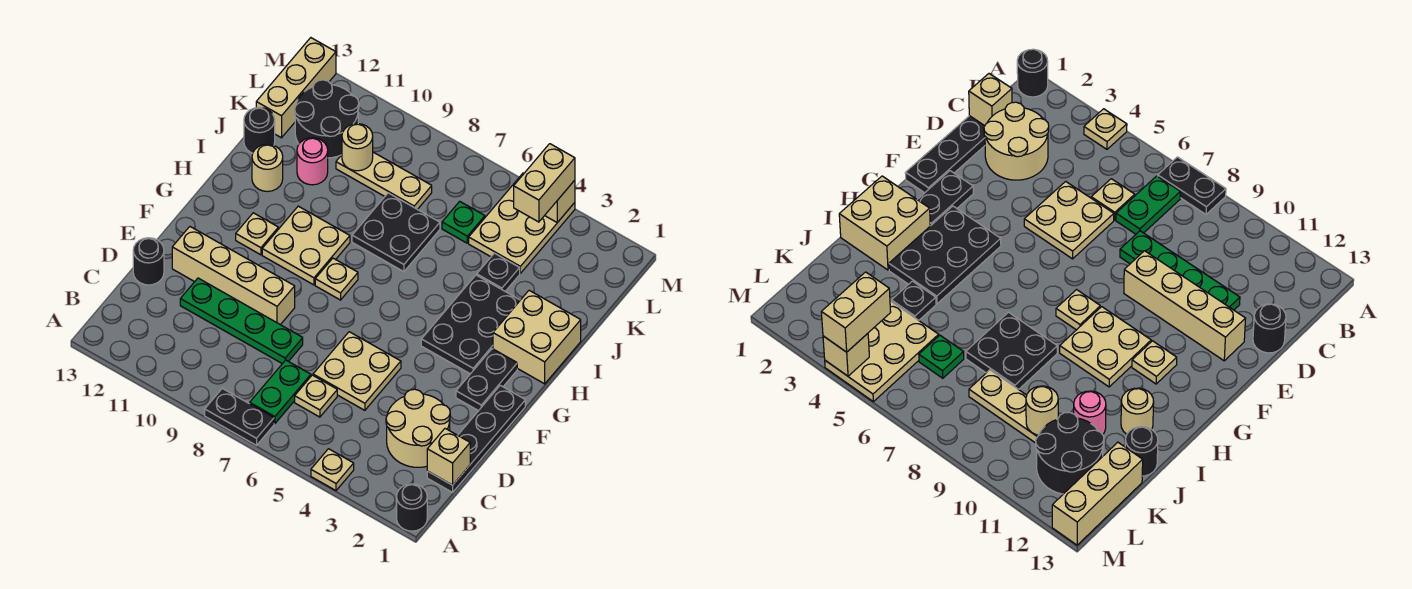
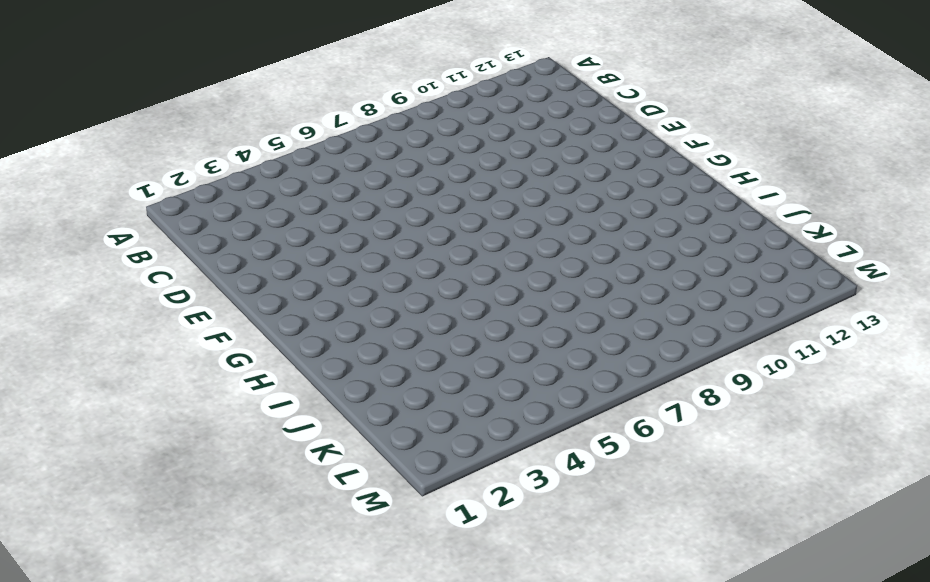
none -> black 1x1 round brick [397,484,427,531]
none -> tan 1x1 plate [311,449,354,491]
none -> black 1x2 plate [205,388,274,445]
none -> green 1x2 plate [250,360,311,424]

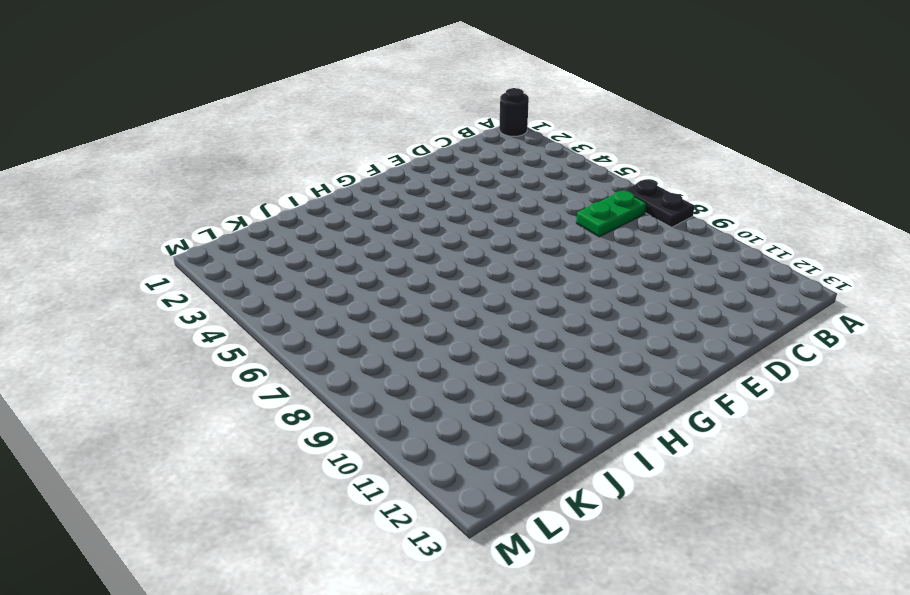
none -> tan 1x1 plate [311,449,354,491]
none -> black 1x4 plate [427,385,525,492]
none -> tan 2x2 round brick [386,389,450,467]
none -> tan 1x1 plate [295,375,337,417]

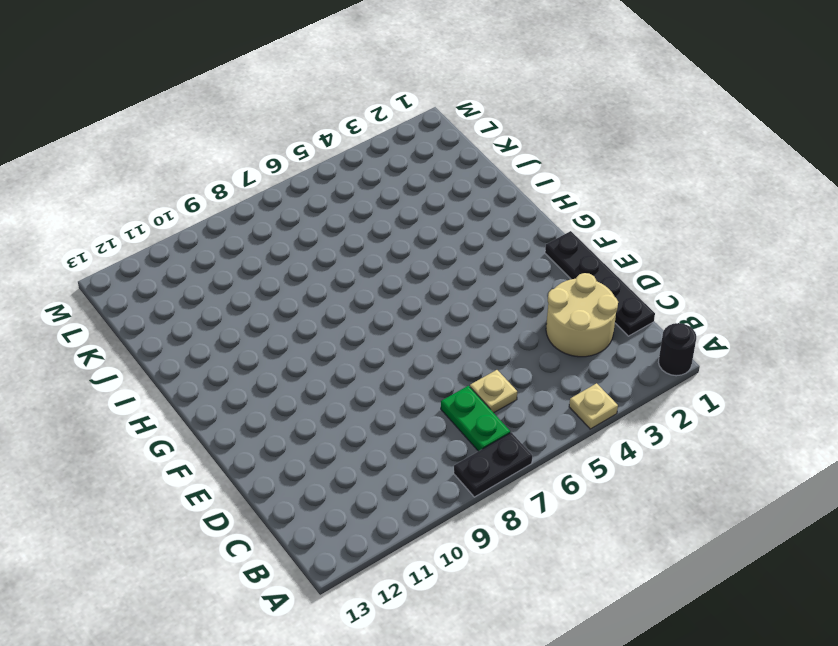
none -> tan 2x2 plate [313,332,401,410]
none -> green 1x4 plate [180,278,303,364]
none -> black 1x1 round brick [133,238,164,285]
none -> tan 1x4 brick [172,227,295,325]

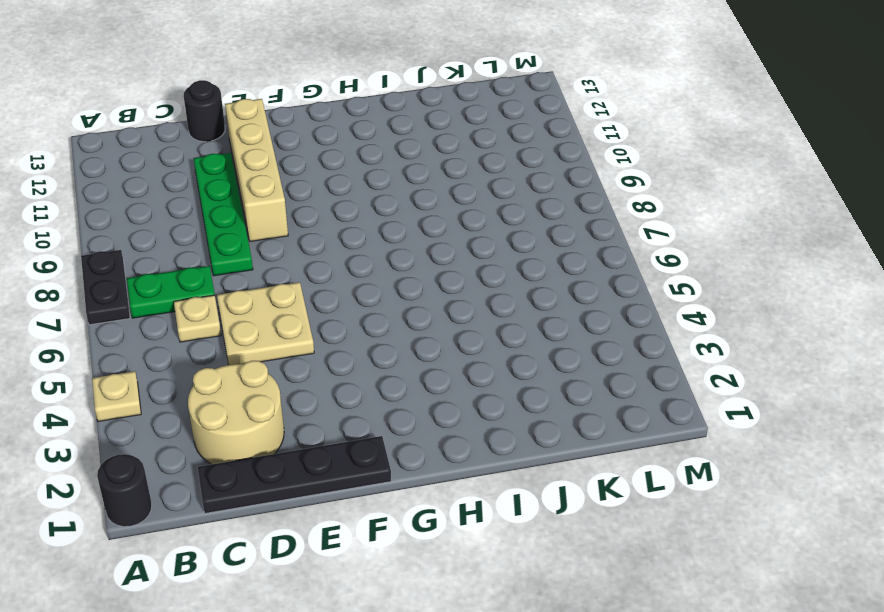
none -> black 1x2 plate [456,349,517,411]
none -> black 2x3 plate [421,275,520,374]
none -> tan 1x1 plate [315,258,358,300]
none -> tan 2x2 plate [262,206,350,285]

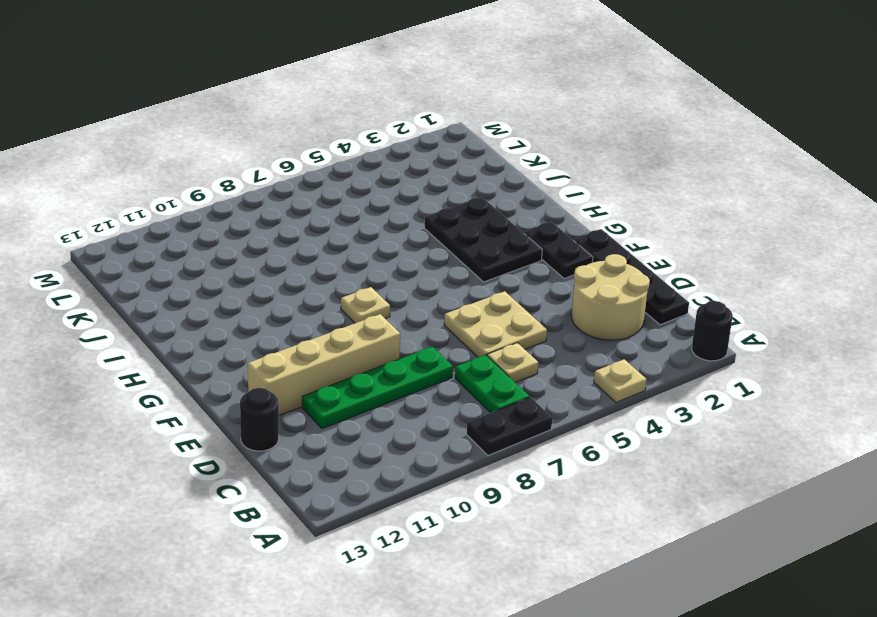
none -> tan 2x2 plate [262,206,350,285]
none -> tan 1x1 plate [236,213,278,255]
none -> tan 2x2 brick [493,290,581,384]
none -> black 2x2 plate [352,193,440,272]

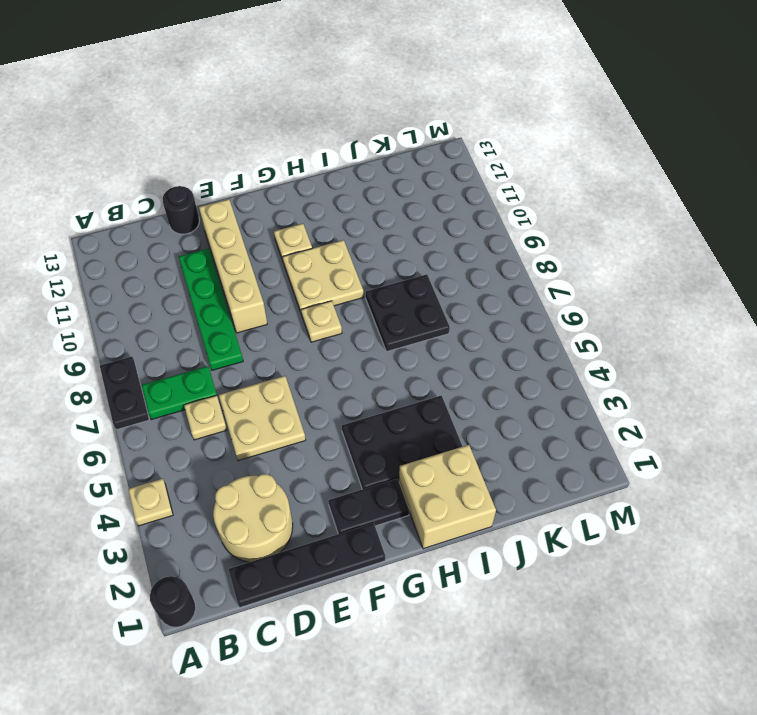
none -> tan 1x1 round brick [252,144,283,192]
none -> black 1x1 plate [477,253,520,291]
none -> pink 1x1 round brick [297,138,328,185]
none -> black 1x1 round brick [244,108,275,153]

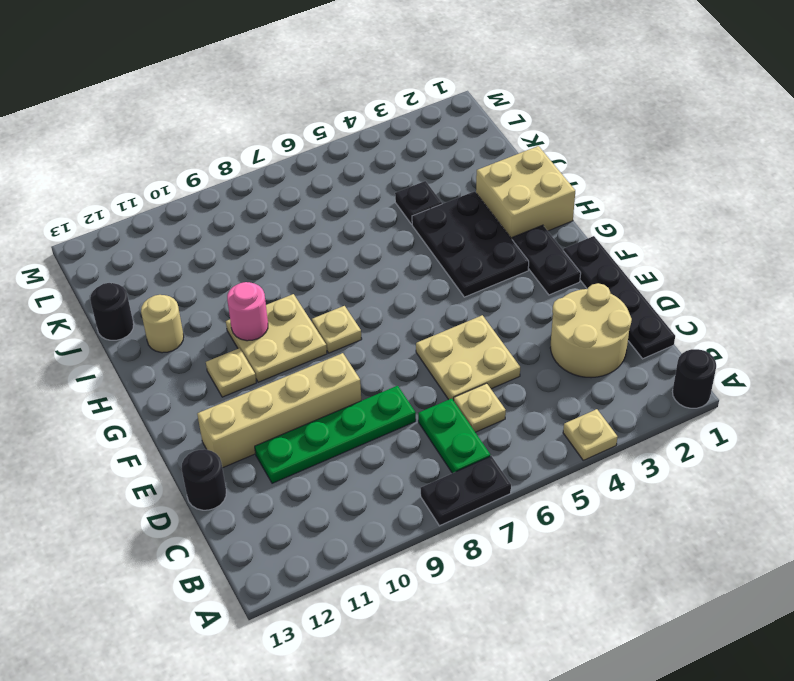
pink 1x1 round brick [227,282,268,341] -> pink 1x1 round brick moved to [297,138,328,185]
none -> black 2x2 plate [352,193,440,272]
none -> tan 2x3 plate [469,173,575,273]
none -> green 1x1 plate [442,201,485,243]
none -> tan 1x3 plate [336,152,432,209]

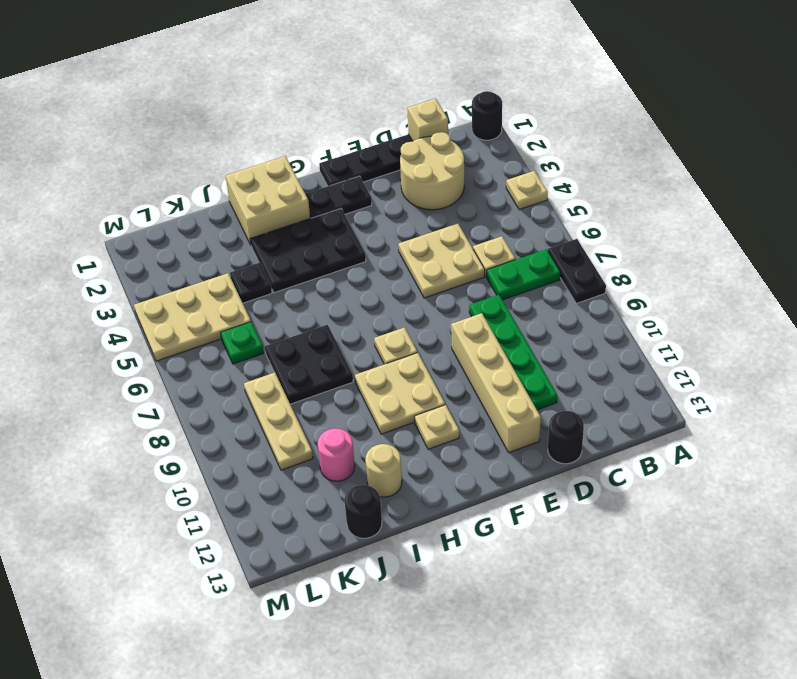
none -> black 2x2 round brick [295,80,359,158]
none -> tan 1x3 brick [256,38,336,138]
none -> tan 1x1 round brick [342,124,373,171]
none -> tan 1x1 brick [545,180,575,223]

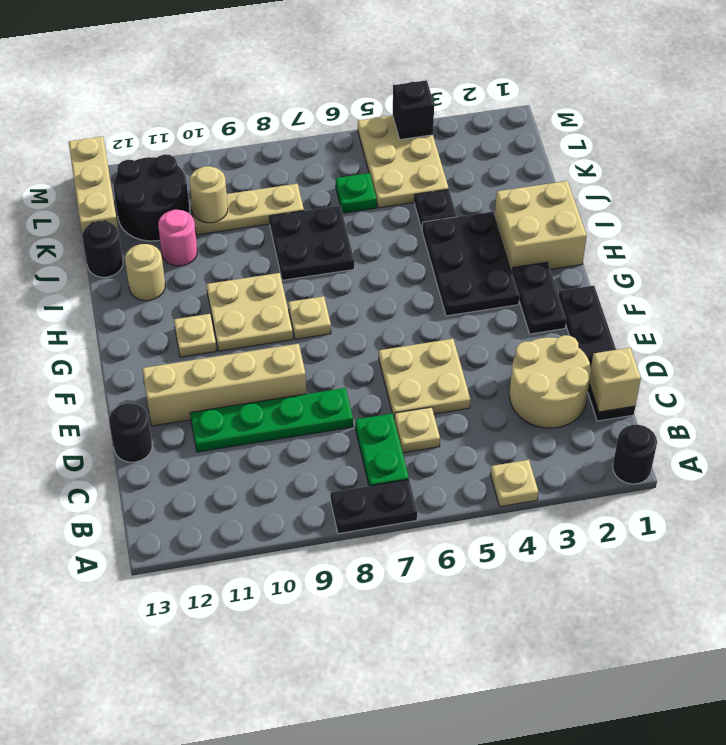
black 1x1 brick [393,80,434,140] -> tan 1x1 brick [545,180,575,223]
none -> tan 1x2 brick [514,144,575,222]

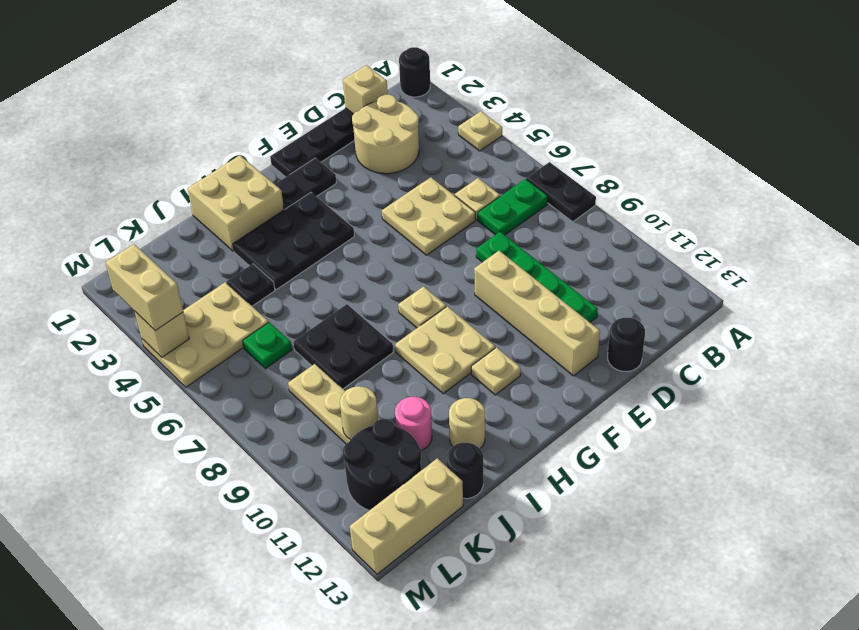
tan 1x2 brick [106,244,183,331] -> tan 1x2 brick turned to [514,144,575,222]

